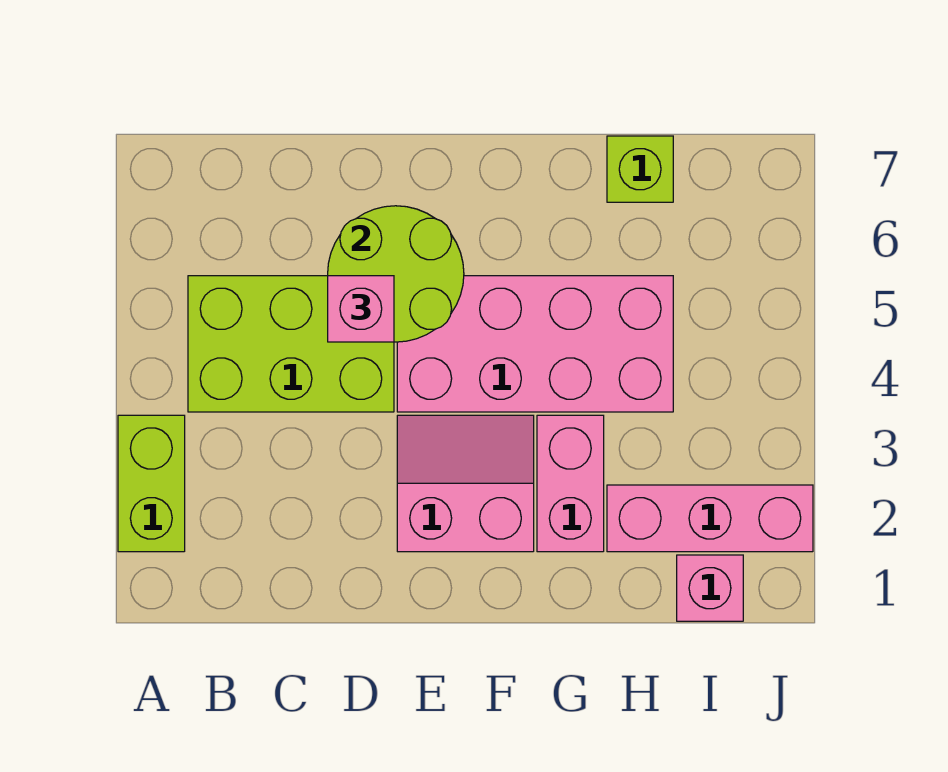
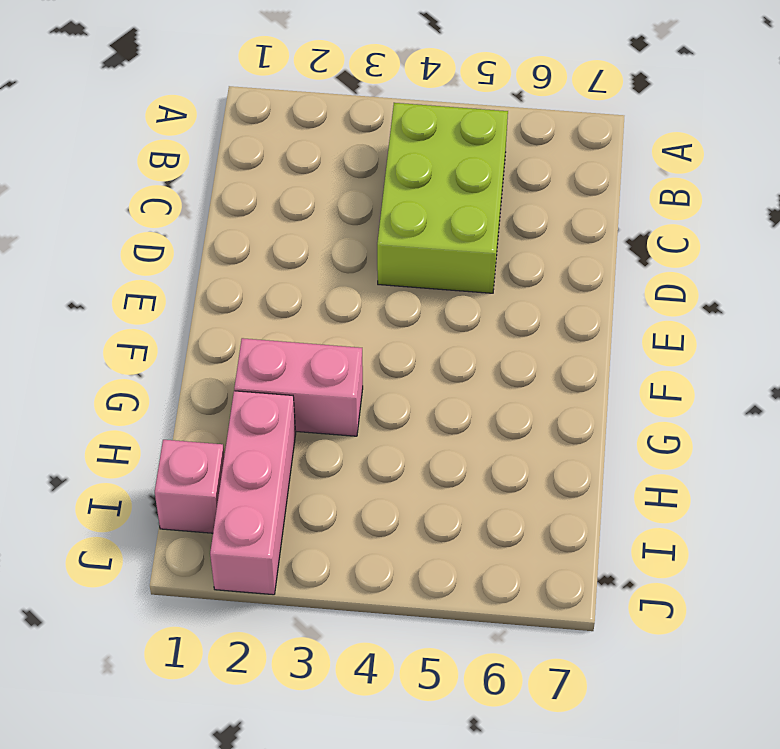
none -> lime 1x2 brick [118,415,185,552]
none -> pink 2x2 slope [397,415,534,552]

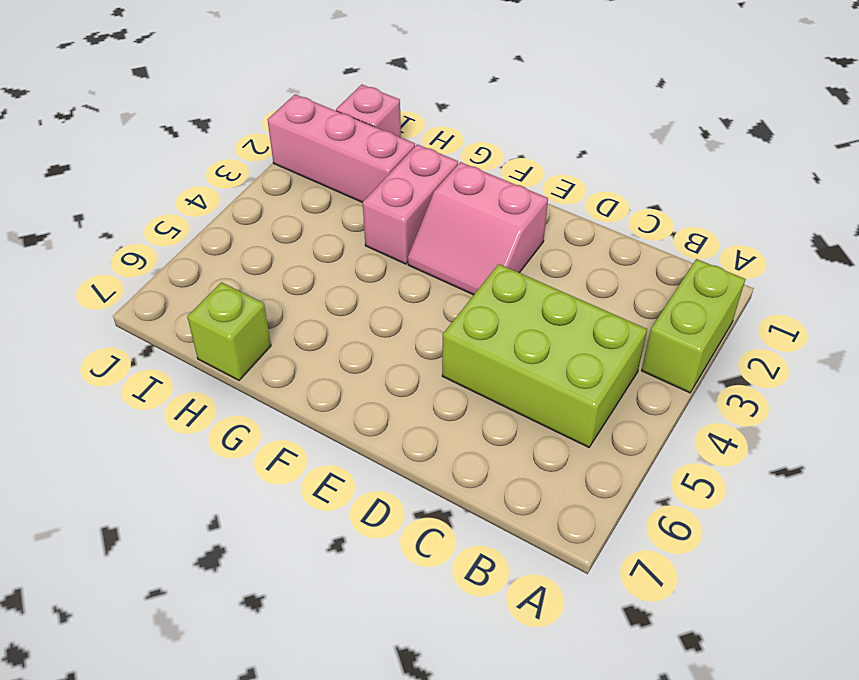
none -> pink 2x4 brick [397,276,673,412]
none -> lime 2x2 round brick [328,206,464,342]

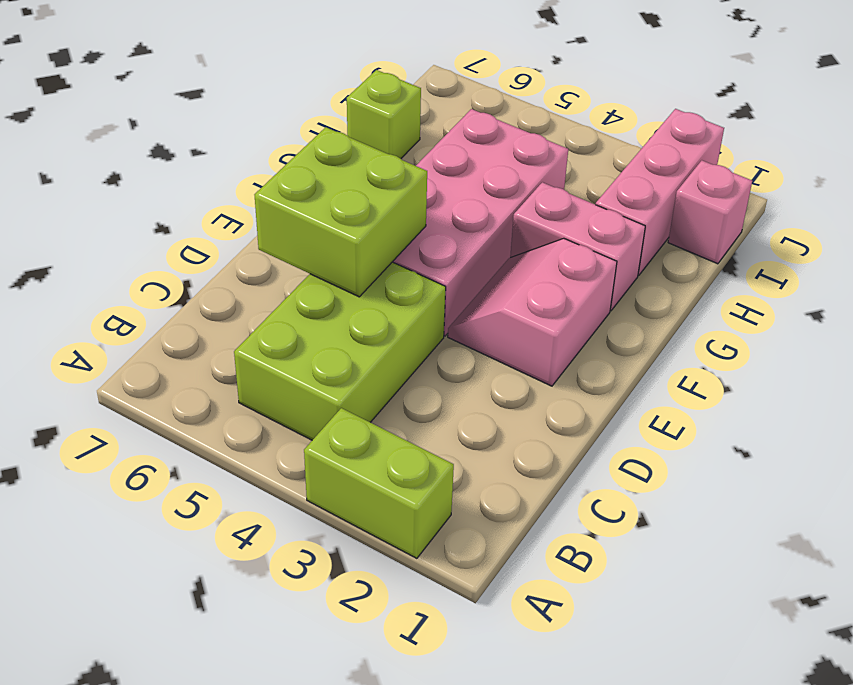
lime 2x2 brick [255,127,427,297] -> lime 2x2 round brick [328,206,464,342]
none -> pink 1x1 brick [328,276,394,342]

